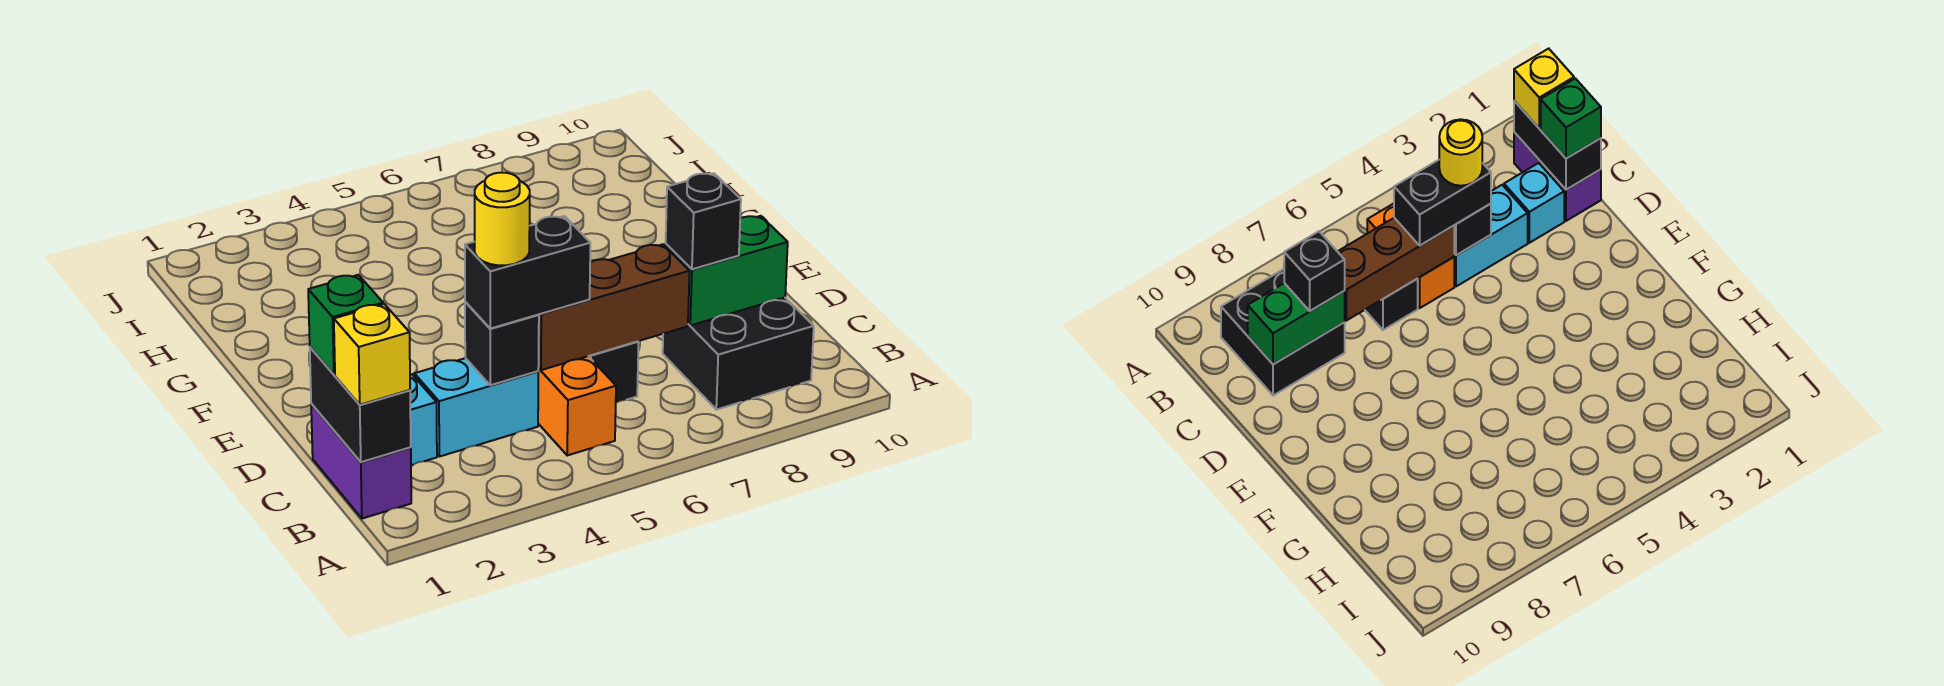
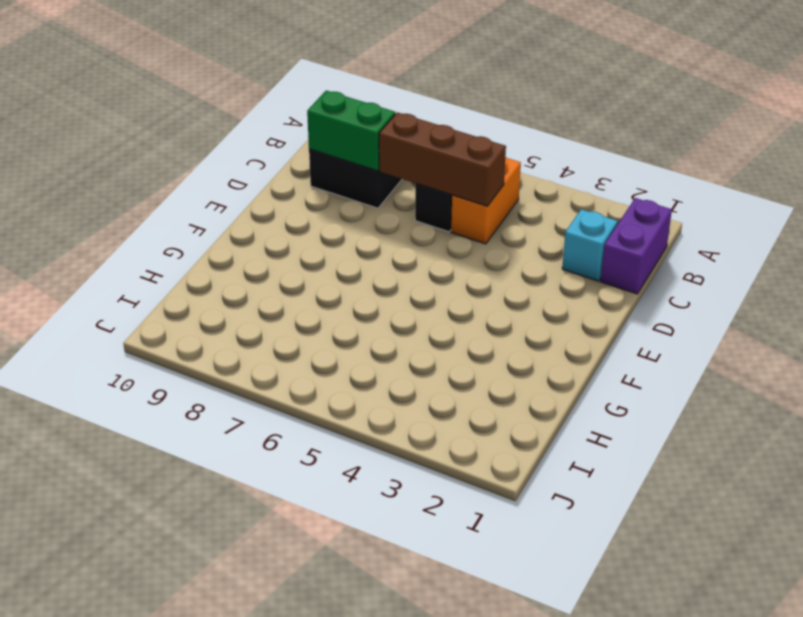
none -> cyan 1x2 brick [414,358,538,457]
none -> black 1x2 brick [310,347,411,462]
none -> black 1x1 brick [465,302,539,385]

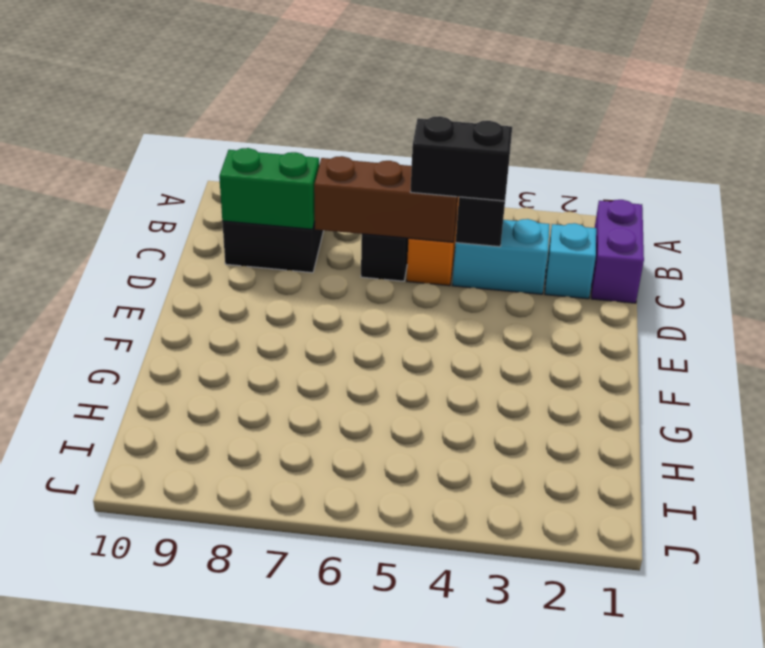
none -> black 1x2 brick [310,347,411,462]
none -> yellow 1x1 brick [334,304,410,405]
none -> green 1x1 brick [308,275,383,374]

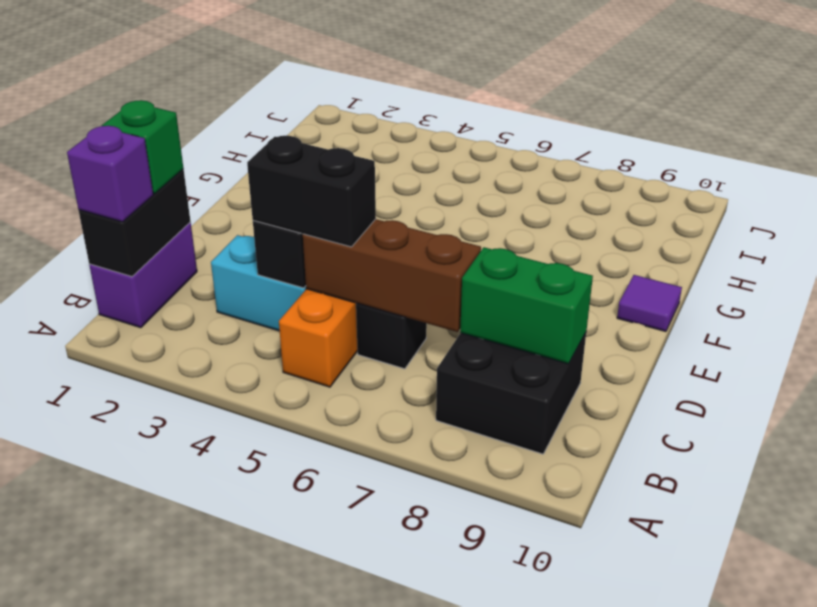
purple 1x1 brick [67,126,153,222] -> yellow 1x1 brick [334,304,410,405]
purple 1x1 tile [617,275,682,331] -> none
none -> cyan 1x1 brick [410,374,437,465]
none -> black 1x1 brick [666,173,741,269]
none -> yellow 1x1 round brick [475,173,530,265]

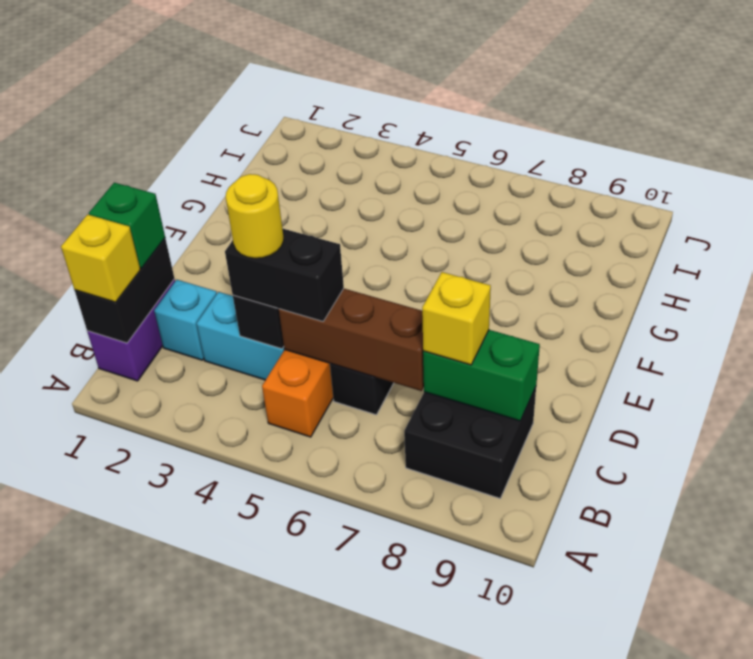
yellow 1x1 brick [422,272,491,365] -> black 1x1 brick [666,173,741,269]

